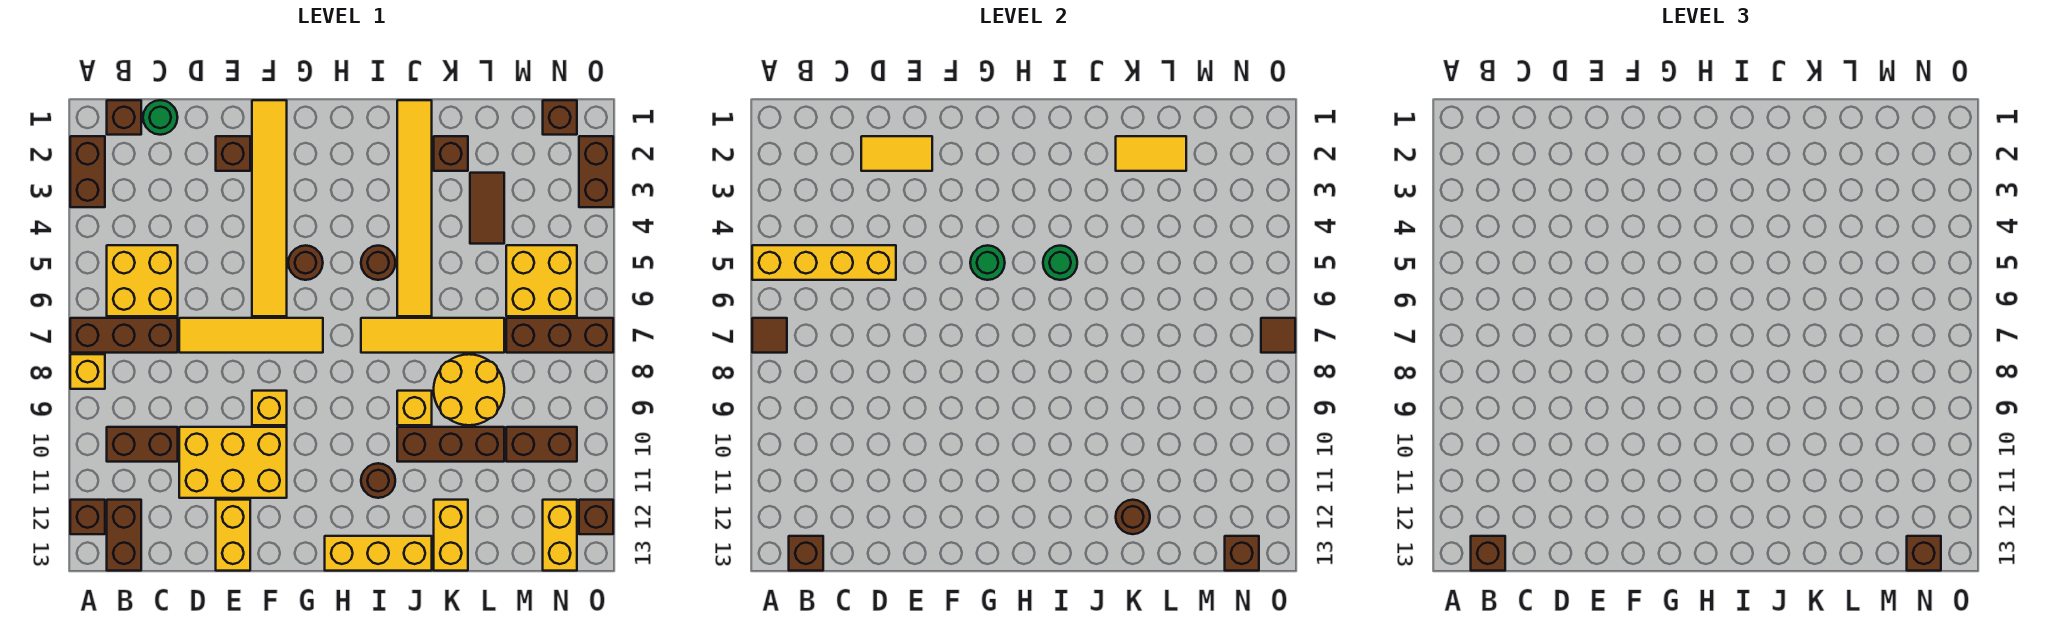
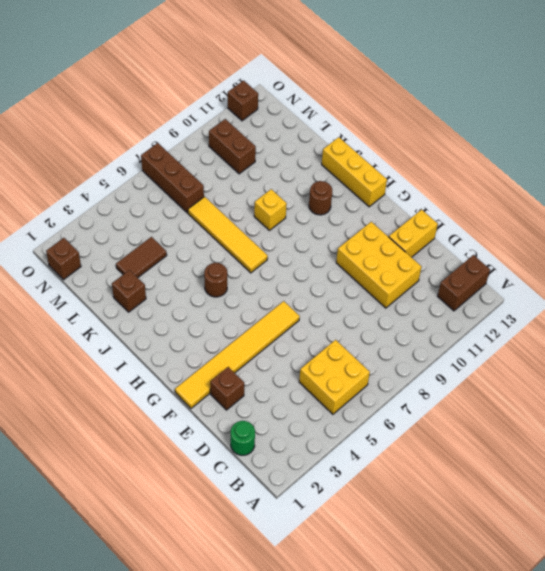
none -> brown 1x2 brick [70,136,105,207]
none -> brown 1x3 brick [70,318,178,353]
none -> yellow 1x1 brick [70,354,105,389]
none -> brown 1x1 brick [70,500,105,534]

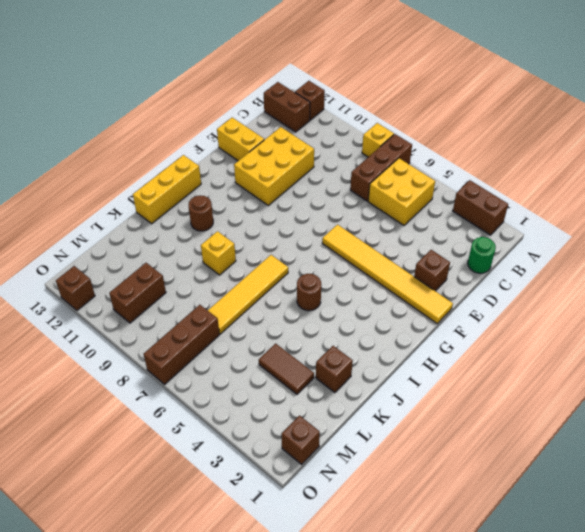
none -> brown 1x1 brick [107,100,141,135]
none -> brown 1x2 brick [107,427,178,462]
none -> yellow 1x4 tile [179,318,323,353]
none -> yellow 1x1 brick [252,391,287,425]

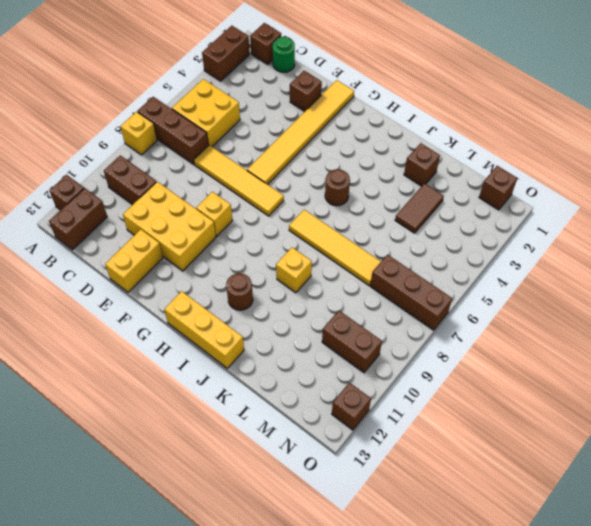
none -> brown 1x1 round brick [288,245,323,280]
none -> yellow 1x6 tile [397,100,432,316]
none -> brown 1x3 brick [397,427,504,462]
none -> yellow 2x2 round brick [434,354,504,425]

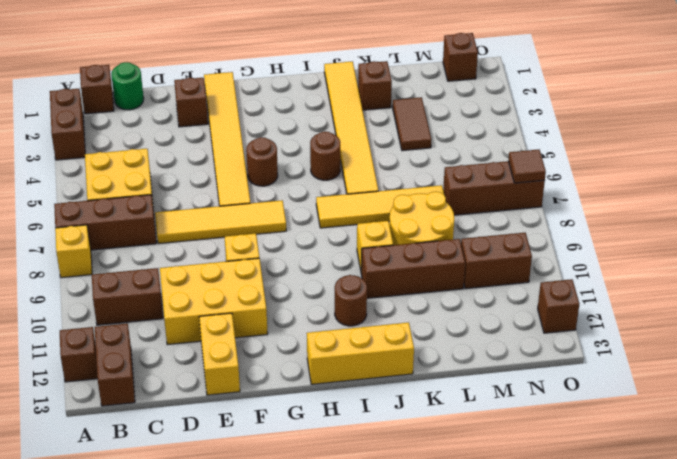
none -> yellow 1x2 brick [434,500,468,571]
none -> yellow 2x2 brick [506,245,577,316]
none -> yellow 1x2 brick [543,500,577,571]
none -> brown 1x2 brick [579,136,613,207]

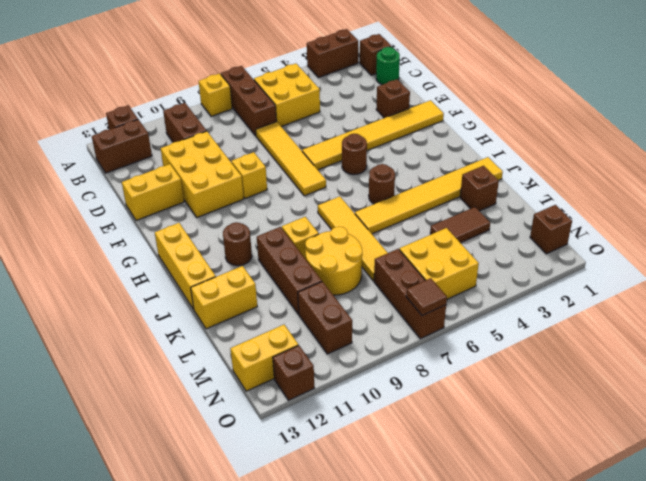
none -> brown 1x2 brick [579,136,613,207]
none -> yellow 1x4 brick [752,245,896,280]
none -> brown 1x1 tile [752,318,787,353]
none -> brown 1x1 brick [789,536,823,571]

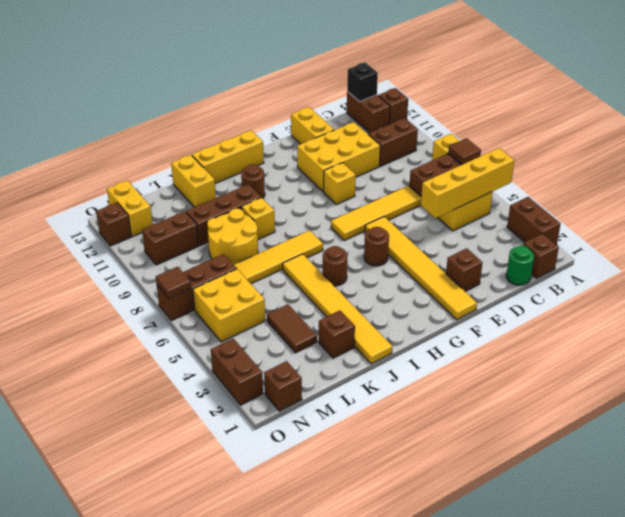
black 1x1 brick [347,62,378,102] -> brown 1x1 brick [789,536,823,571]
none -> yellow 1x2 tile [861,136,932,171]
none -> green 1x1 round brick [970,245,1005,280]
none -> green 1x1 round brick [1043,246,1077,280]
none -> yellow 1x2 tile [1116,136,1186,171]

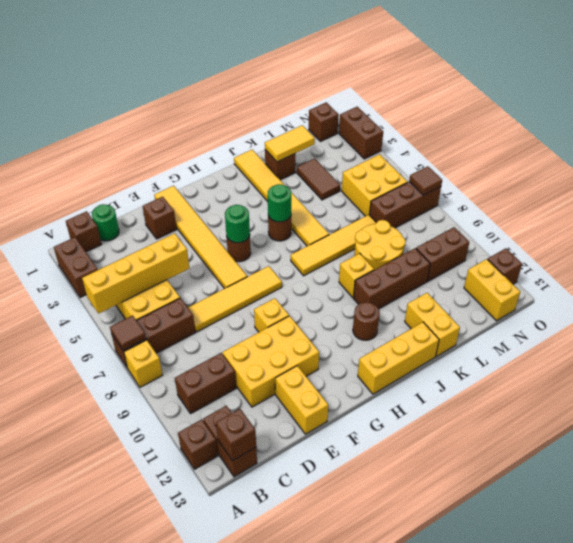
none -> yellow 1x2 tile [861,136,932,171]
none -> brown 1x1 round brick [1116,500,1150,534]
none -> brown 1x1 brick [1225,536,1259,571]
none -> brown 1x1 brick [1471,536,1505,571]

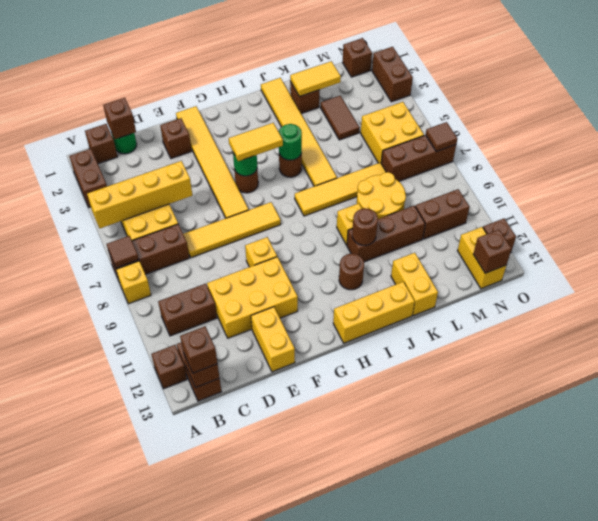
brown 1x1 brick [103,98,136,139] -> brown 1x1 brick moved to [1907,536,1941,571]
yellow 1x2 tile [229,123,283,161] -> yellow 1x2 tile moved to [861,136,932,171]
brown 1x1 round brick [352,208,378,245] -> brown 1x1 round brick moved to [1116,500,1150,534]

